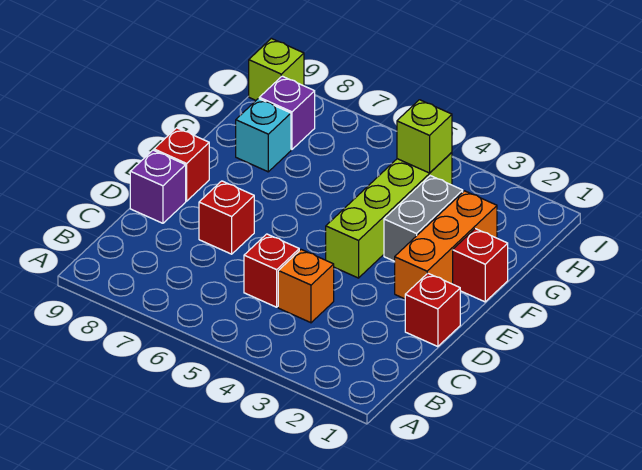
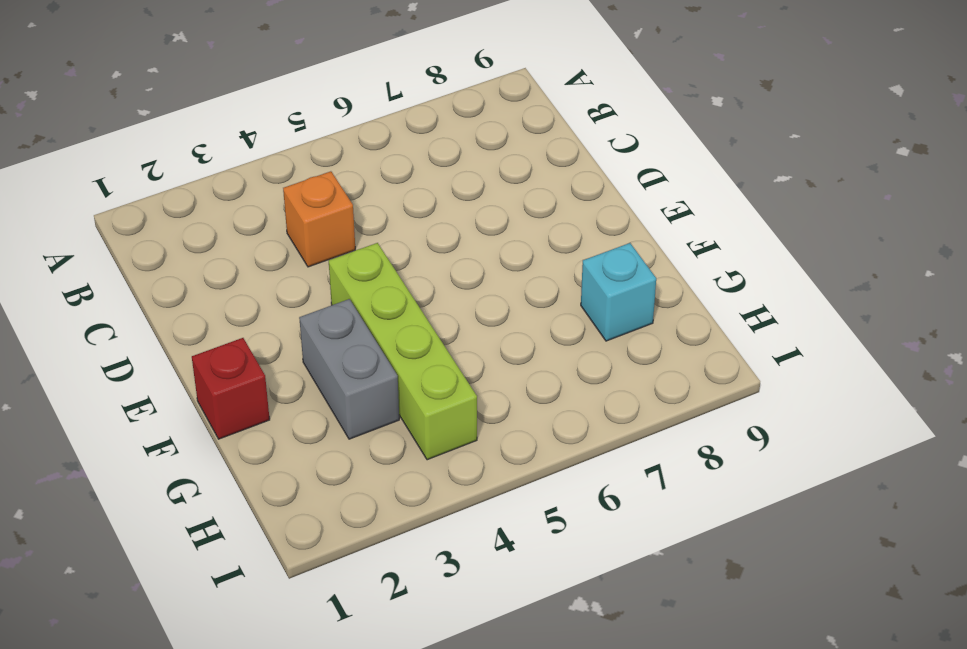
none -> red 1x1 brick [244,234,299,307]
none -> red 1x1 brick [405,273,460,347]
none -> red 1x1 brick [199,181,254,254]

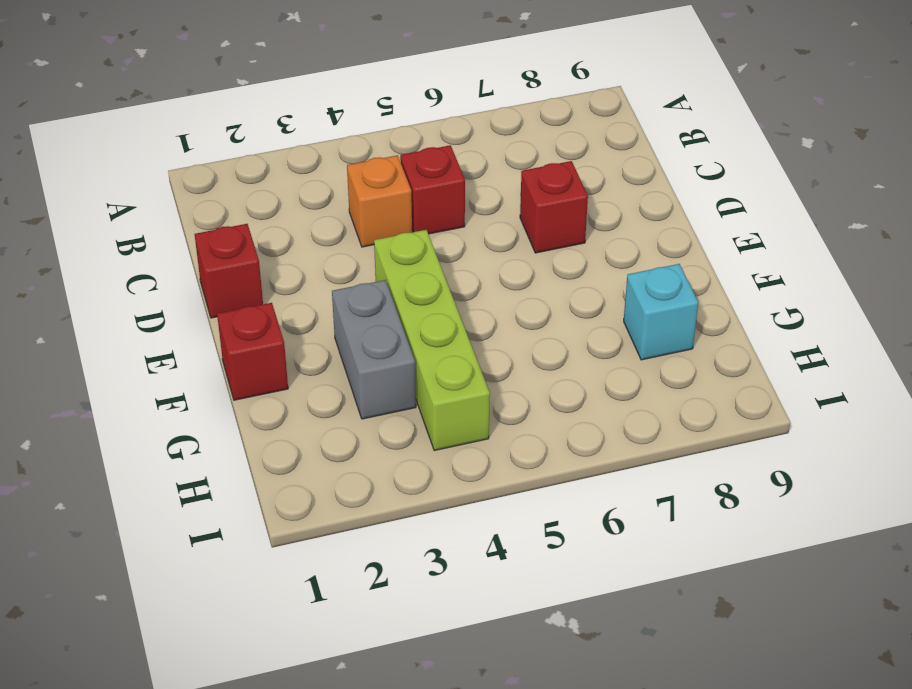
none -> purple 1x1 brick [130,150,186,223]
none -> orange 1x3 brick [395,191,497,299]
none -> red 1x1 brick [154,128,209,201]

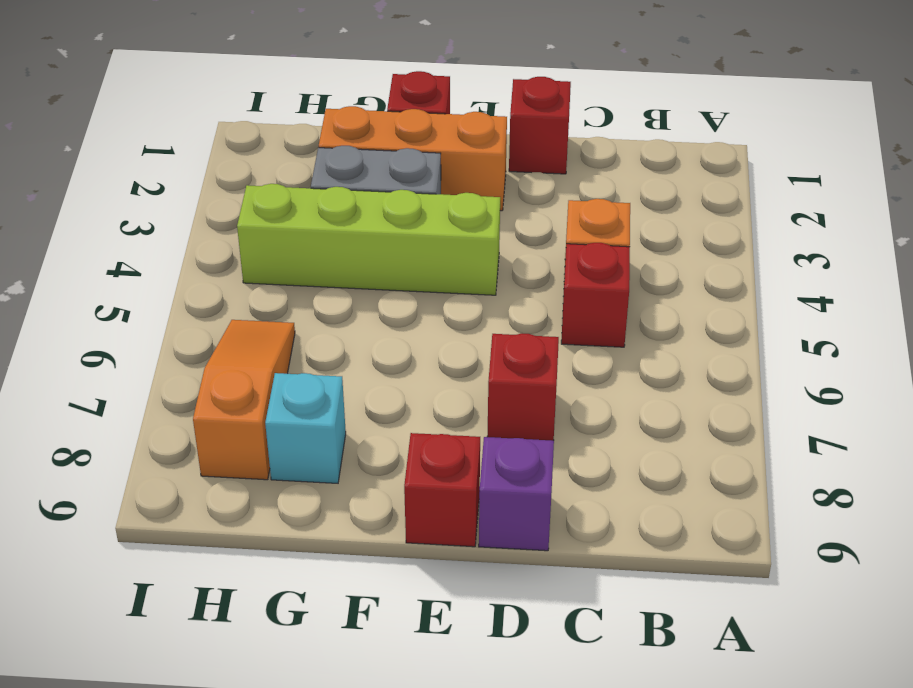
orange 1x3 slope [193,320,295,480] -> purple 1x1 brick [259,76,315,149]
none -> lime 1x1 brick [249,38,304,100]
none -> lime 1x1 brick [397,100,452,173]

